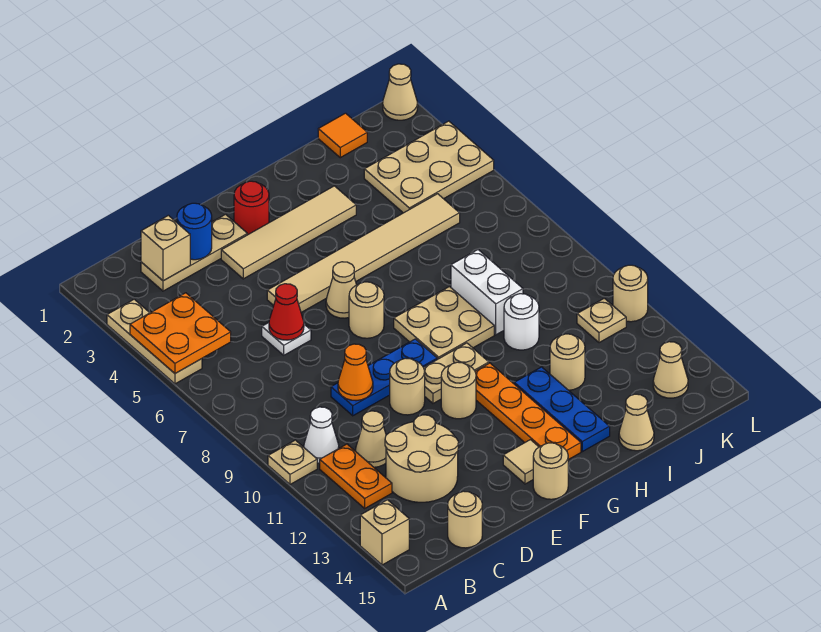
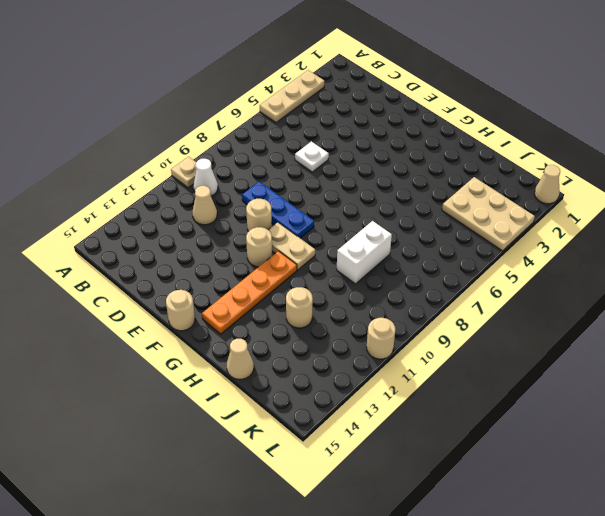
none -> tan 1x1 brick [360,500,409,565]
none -> orange 1x2 plate [320,444,392,508]
none -> tan 1x3 plate [141,214,247,291]
none -> tan 2x2 round brick [385,415,458,502]

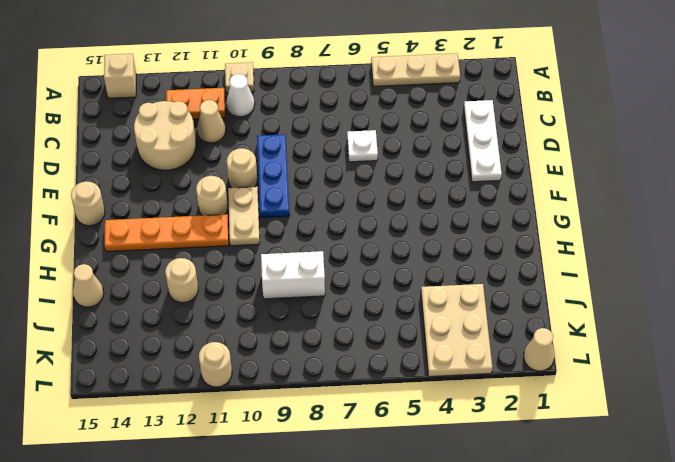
white 1x3 plate [464,100,502,182] -> tan 1x3 plate [141,214,247,291]
none -> tan 1x1 round brick [448,491,482,548]
none -> tan 1x4 tile [221,186,356,279]
none -> tan 1x6 tile [267,194,460,312]
none -> red 1x1 round brick [234,181,269,235]

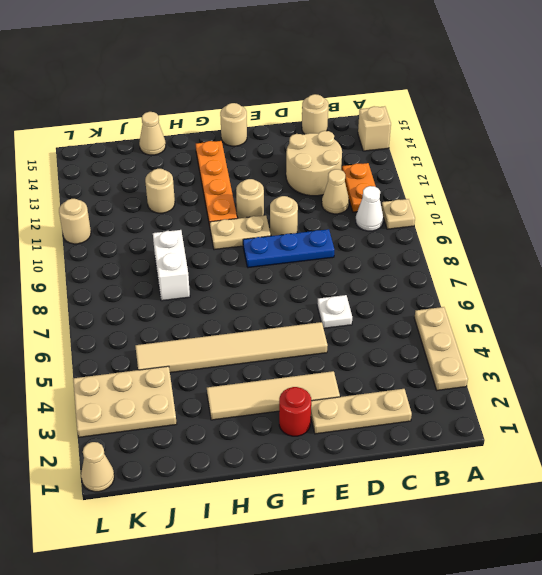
none -> tan 1x1 cone [326,262,356,318]
none -> tan 1x1 round brick [349,282,384,338]
none -> tan 1x1 tile [503,440,538,484]
none -> tan 2x2 plate [394,287,494,359]

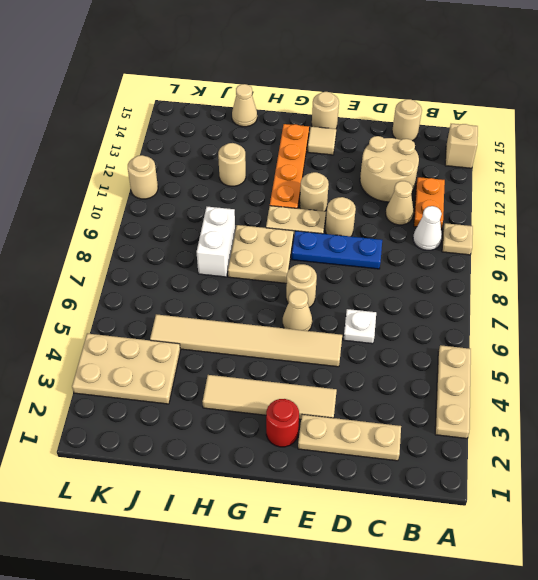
none -> blue 1x3 plate [514,367,610,452]
none -> white 1x1 round brick [504,294,539,350]
none -> orange 1x1 tile [318,113,367,158]
none -> tan 1x1 plate [577,298,626,343]

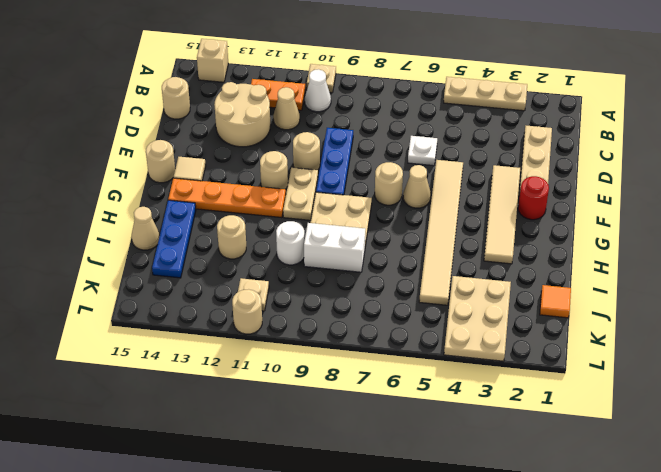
blue 1x3 plate [152,200,196,278] -> blue 1x3 plate turned to [514,367,610,452]
none -> tan 1x1 cone [653,342,688,398]
none -> tan 1x1 cone [383,64,418,120]
none -> orange 2x2 plate [130,293,231,373]
none -> tan 1x1 brick [141,215,190,281]

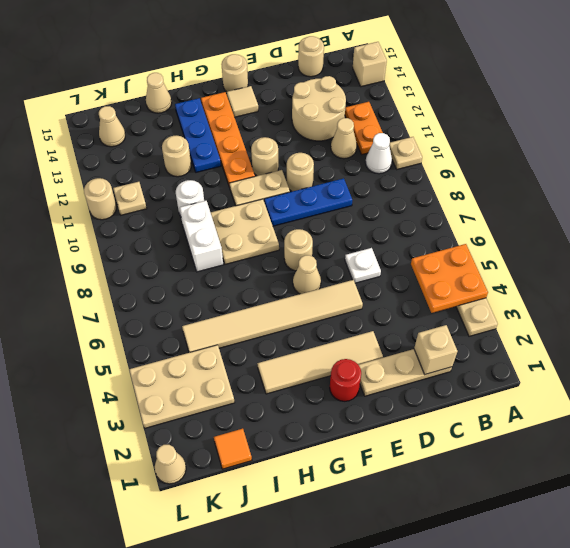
none -> blue 1x1 round brick [177,203,212,260]
none -> red 1x1 cone [269,284,304,340]
none -> orange 1x1 cone [338,344,373,401]

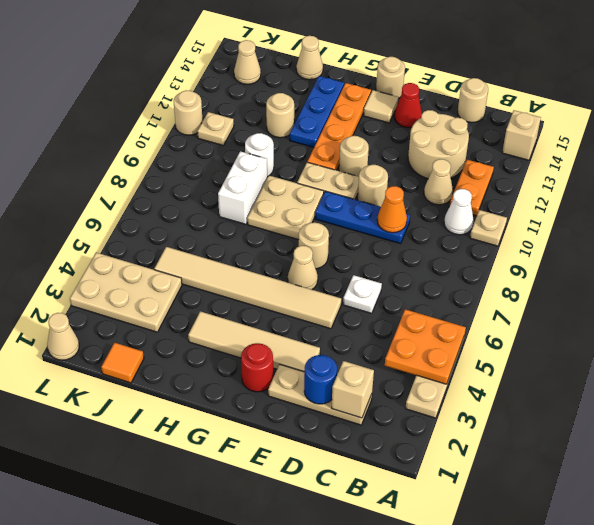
red 1x1 cone [394,83,422,128] -> red 1x1 cone moved to [269,284,304,340]

